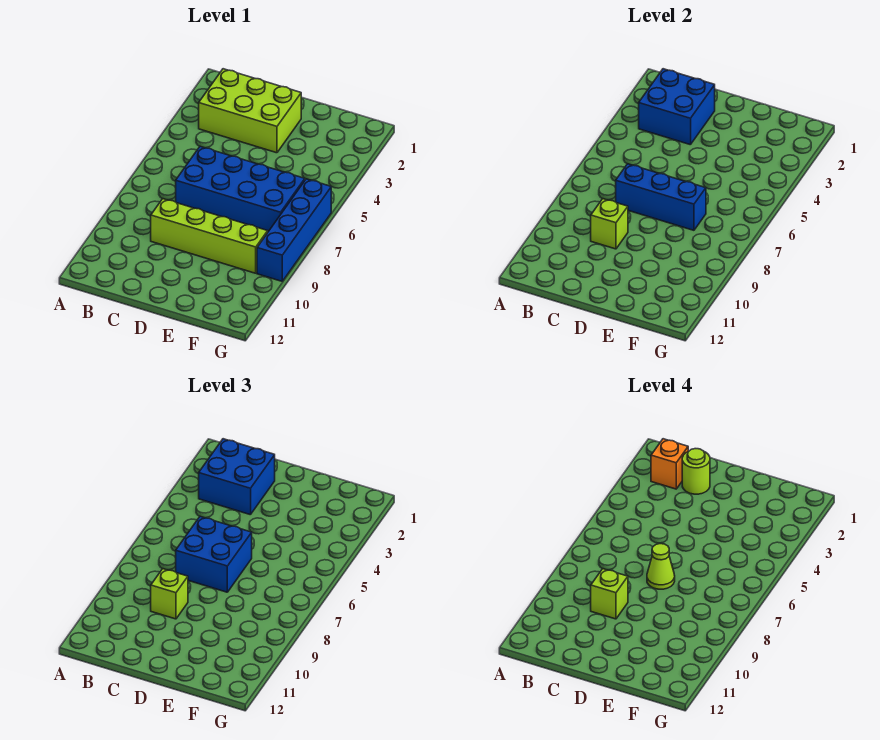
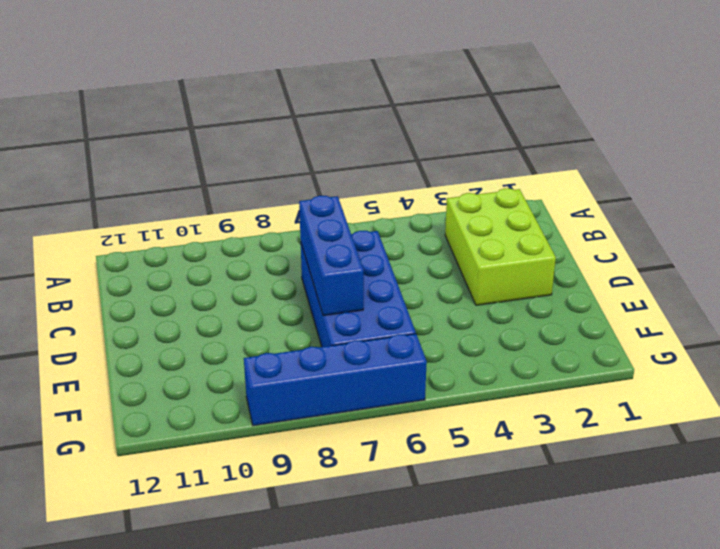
none -> lime 1x4 brick [151,199,268,273]
none -> blue 2x2 brick [639,69,715,145]
none -> lime 1x1 brick [591,199,628,249]

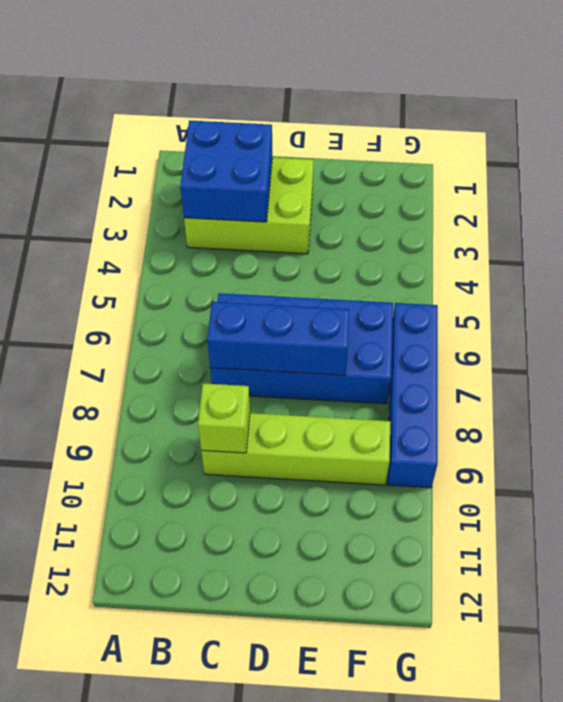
none -> blue 2x2 brick [199,439,275,515]
none -> blue 2x2 brick [176,517,252,592]
none -> lime 1x1 brick [151,569,188,619]

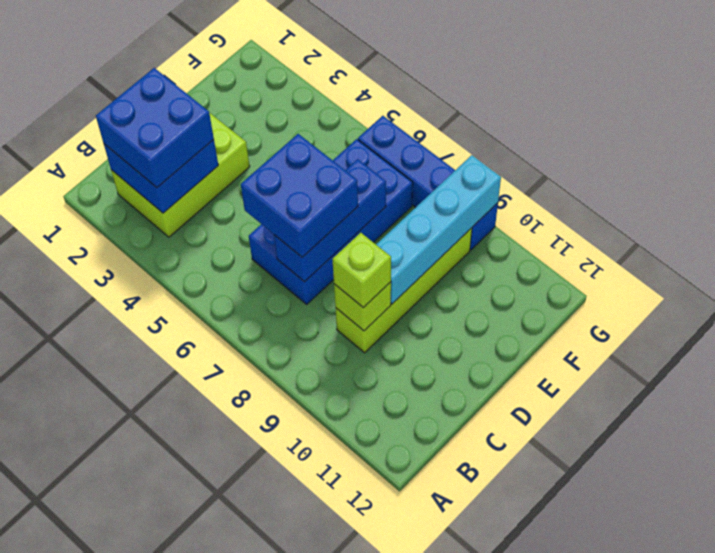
cyan 1x4 brick [376,155,501,304] -> none
none -> orange 1x1 brick [651,439,688,489]
none -> lime 1x1 round brick [682,449,710,494]
none -> lime 1x1 brick [591,569,628,619]

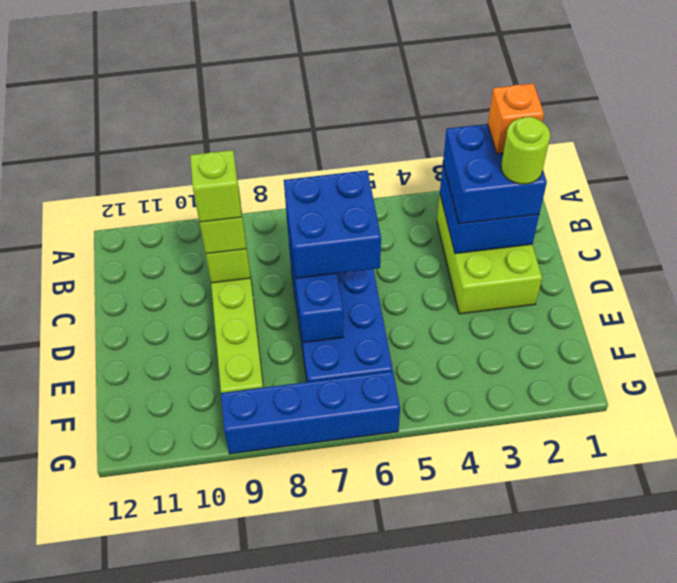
none -> lime 1x1 cone [647,544,675,589]

